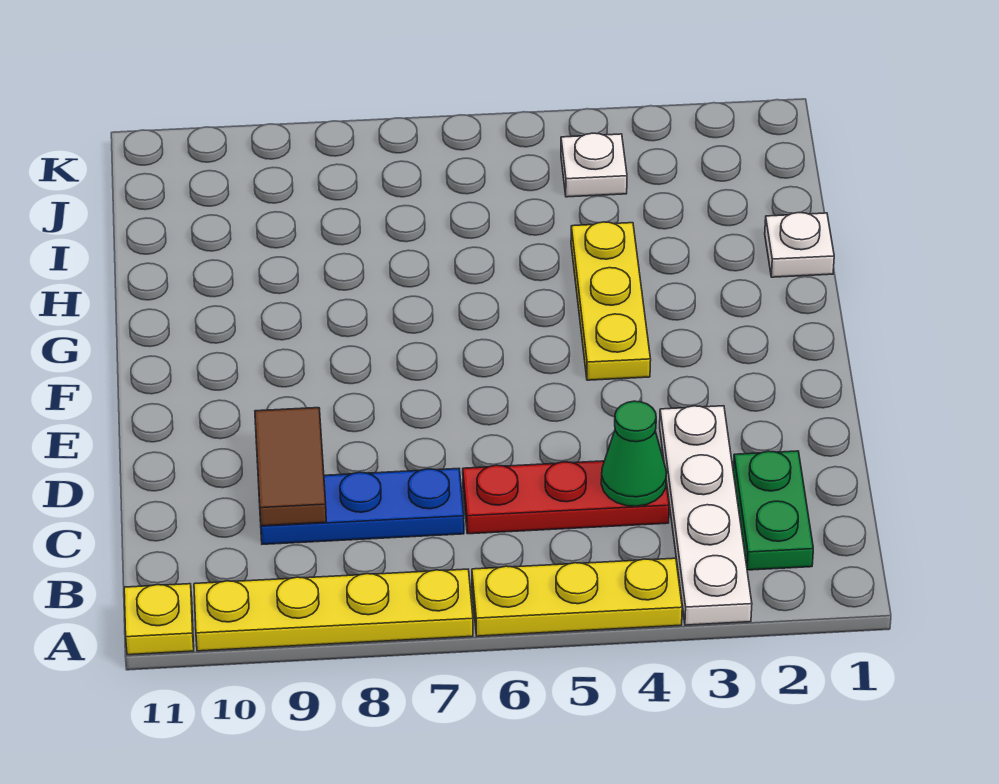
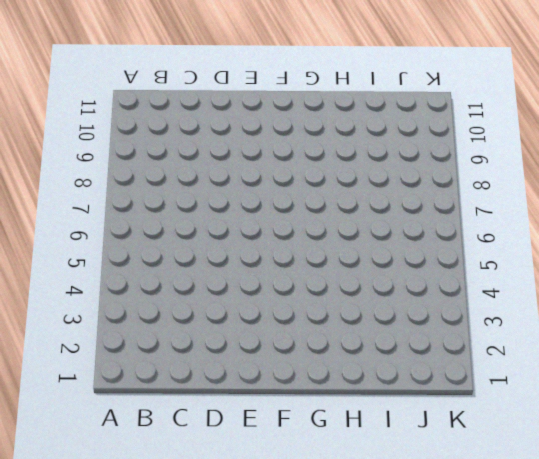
none -> white 1x4 plate [660,406,752,625]
none -> yellow 1x3 plate [472,558,682,636]
none -> yellow 1x4 plate [194,569,473,651]

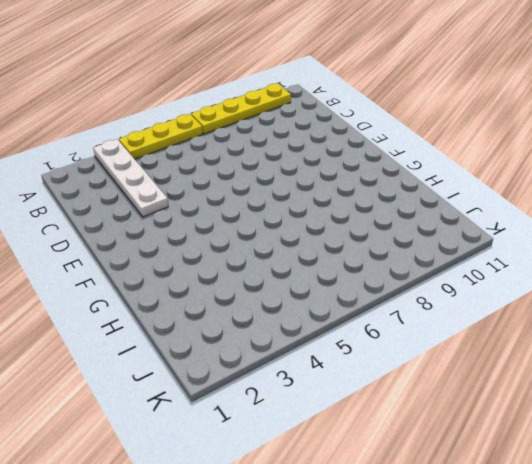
none -> yellow 1x1 plate [124,584,194,655]
none -> green 1x2 plate [733,451,813,570]
none -> red 1x3 plate [463,461,669,534]

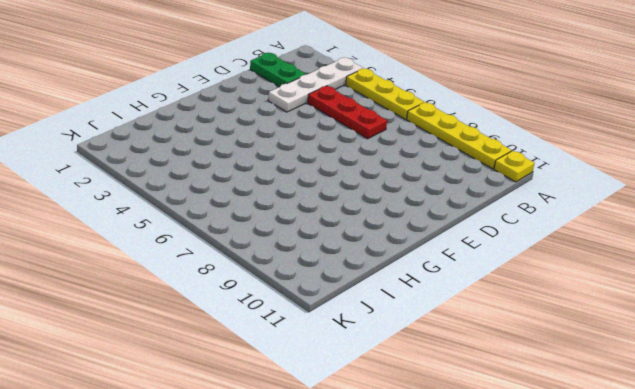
green 1x2 plate [250,53,306,87] -> green 1x2 plate turned to [733,451,813,570]
none -> blue 1x3 plate [261,469,464,544]
none -> yellow 1x3 plate [571,222,651,380]
none -> white 1x1 plate [765,213,834,277]

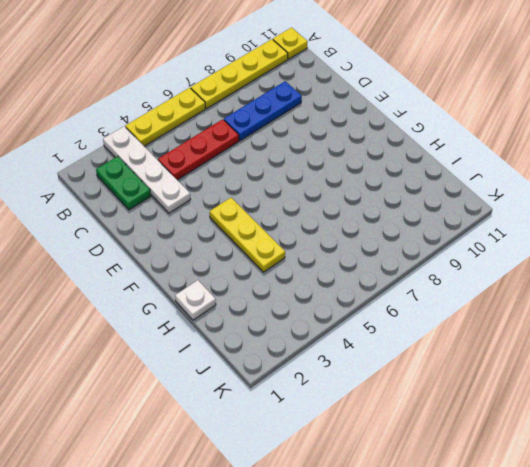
none -> white 1x1 plate [561,133,627,197]
none -> green 1x1 cone [601,401,667,506]
none -> brown 1x2 tile [255,408,326,526]

